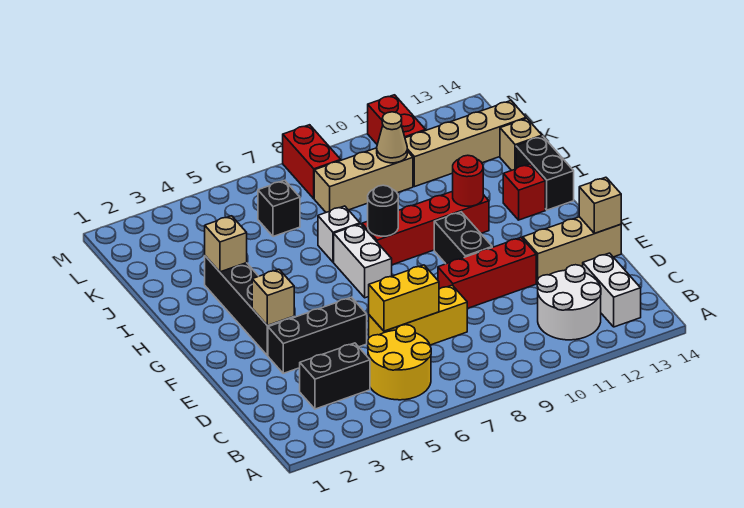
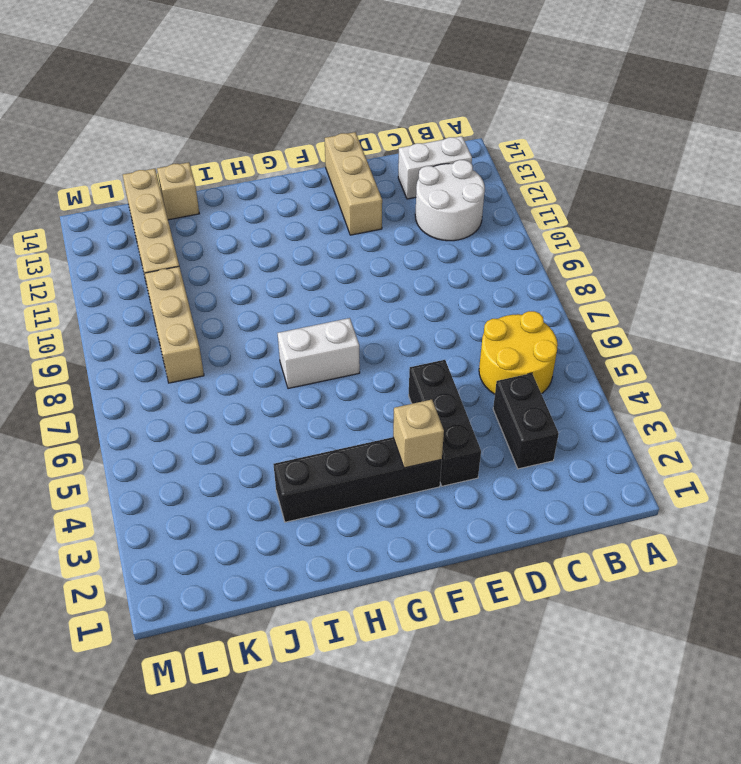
none -> yellow 1x3 brick [369,285,467,345]
none -> red 1x3 brick [438,238,536,309]
none -> black 1x2 brick [434,212,492,264]

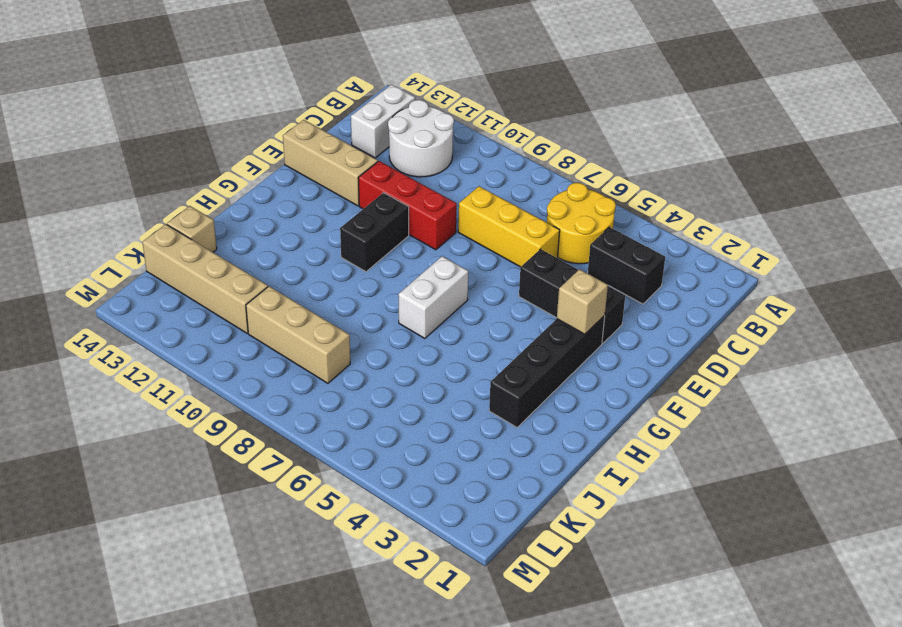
none -> red 1x4 brick [362,191,489,265]
none -> red 1x1 brick [503,164,545,220]
none -> black 1x2 brick [516,136,574,210]

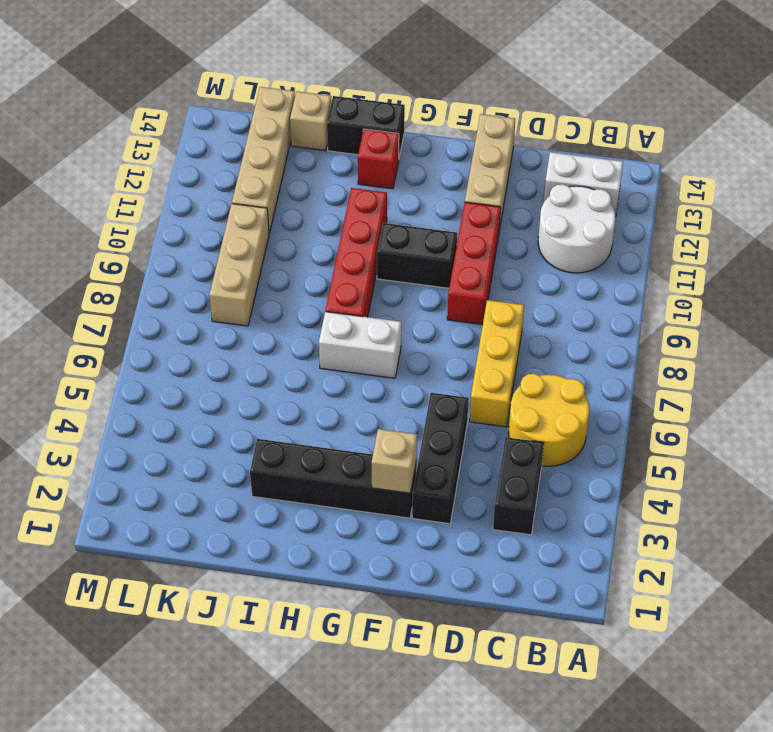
none -> white 1x1 brick [318,206,360,262]
none -> black 1x1 brick [258,180,300,237]
none -> red 1x2 brick [283,125,341,199]

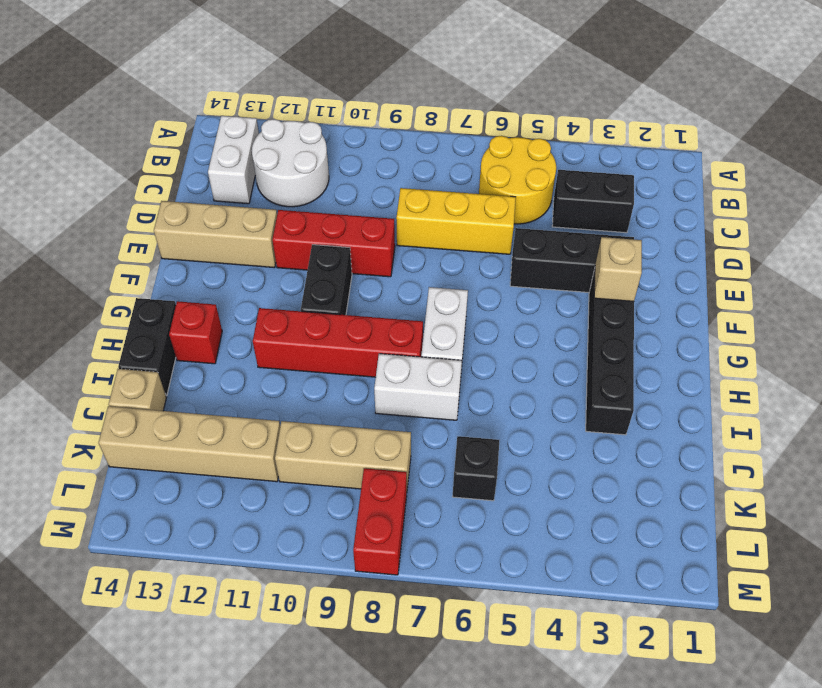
white 1x2 brick [374,354,462,420] -> white 1x1 brick [318,206,360,262]
none -> red 1x2 brick [368,95,426,144]
none -> yellow 1x2 brick [369,265,439,331]
none -> tan 1x1 brick [579,177,621,233]

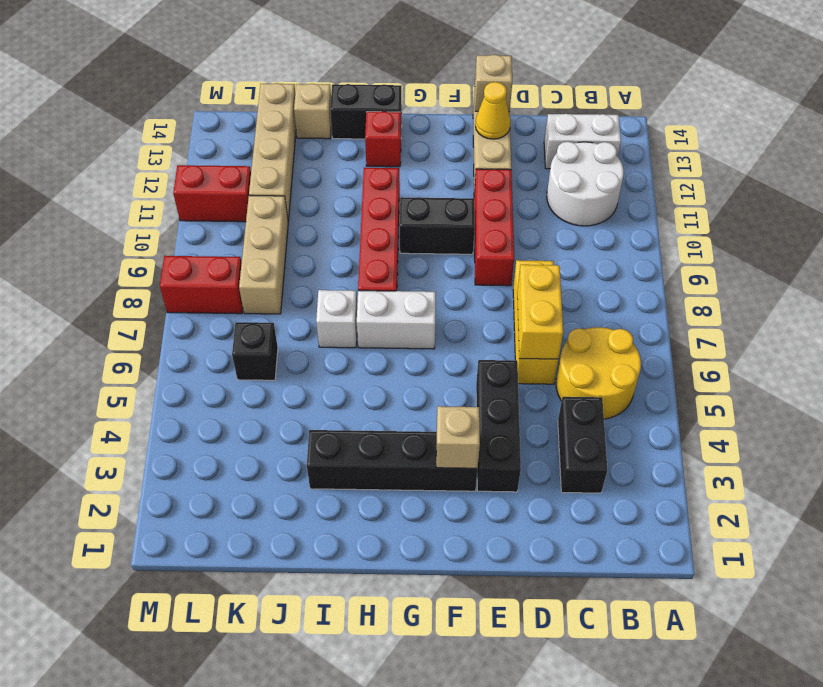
yellow 1x1 cone [475,82,511,139] -> none
none -> black 1x1 round brick [368,185,398,236]
none -> red 1x1 round brick [453,155,483,206]
none -> tan 1x1 brick [205,216,247,272]

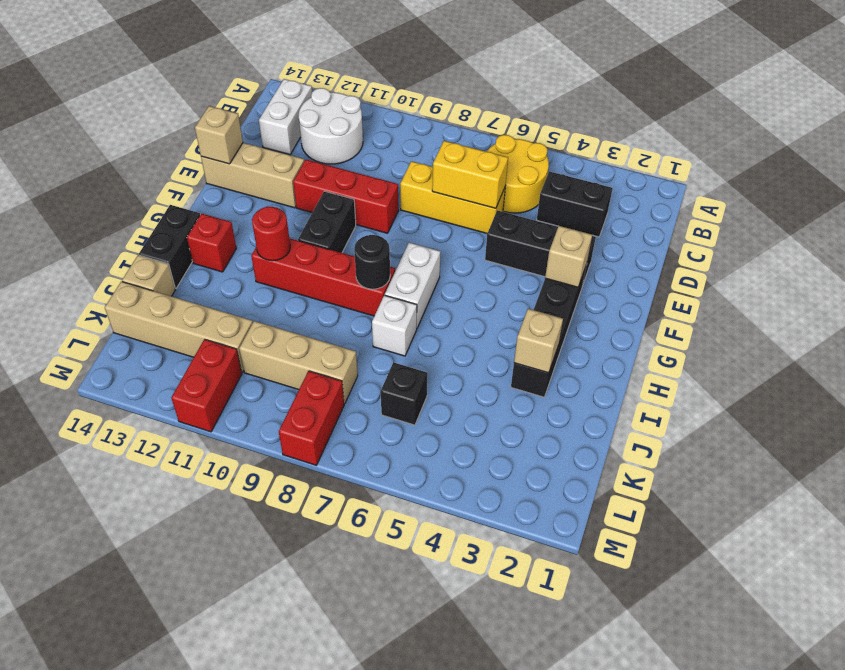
none -> tan 1x1 cone [377,112,407,163]

